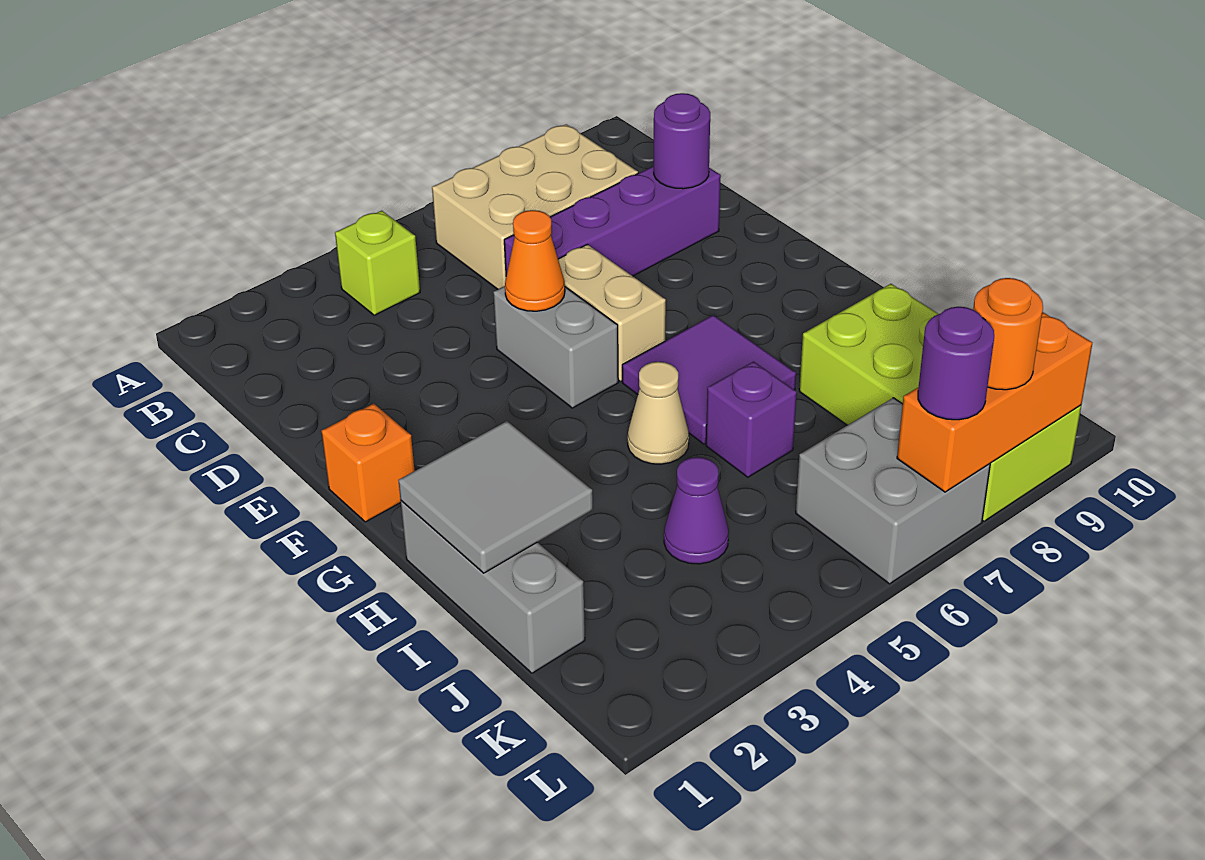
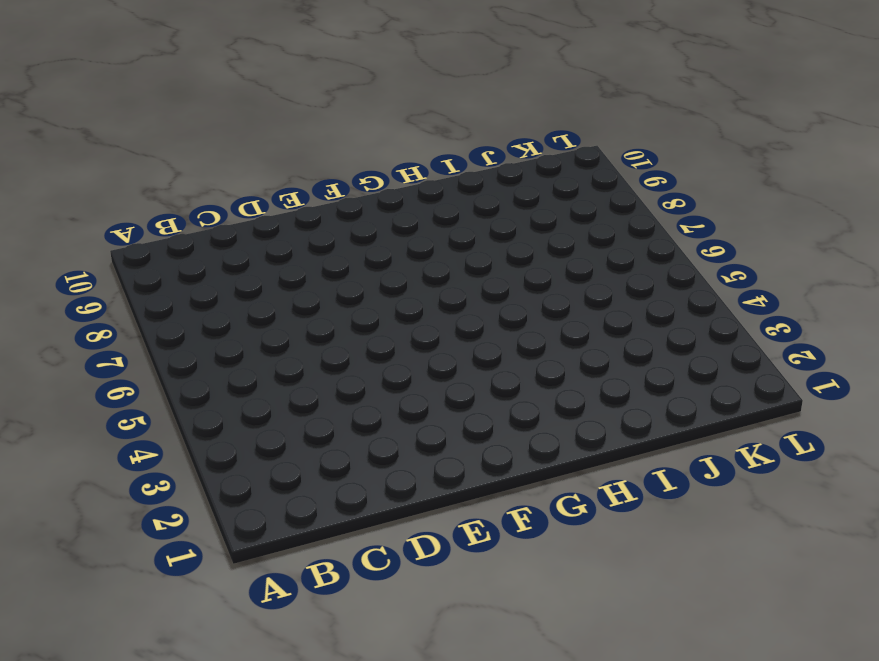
none -> lime 1x1 brick [335,211,420,315]
none -> tan 2x3 brick [432,124,638,289]
none -> purple 1x4 brick [504,166,721,276]

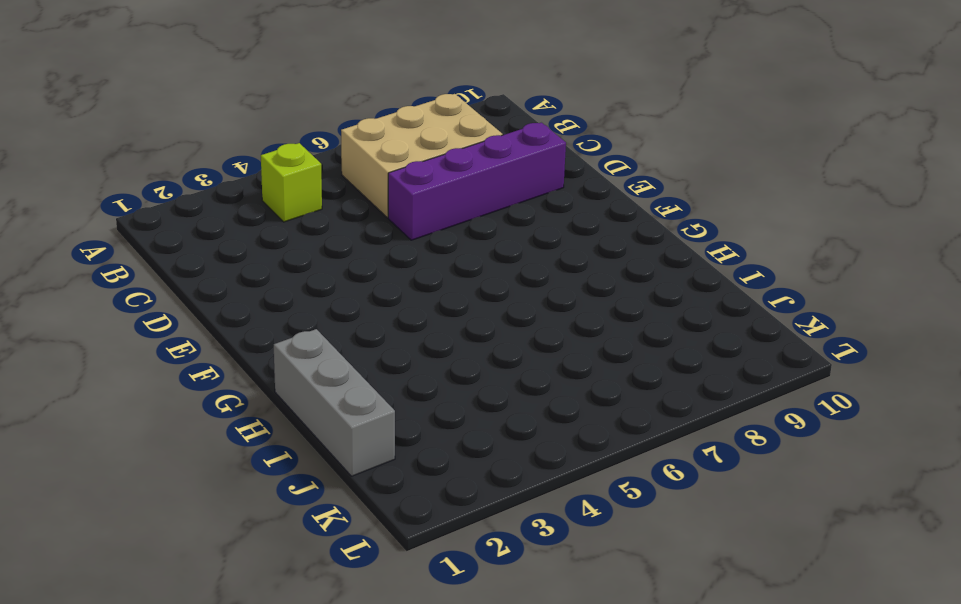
none -> grey 1x2 brick [493,286,618,408]
none -> tan 1x2 brick [558,244,666,382]
none -> orange 1x1 brick [322,404,415,522]

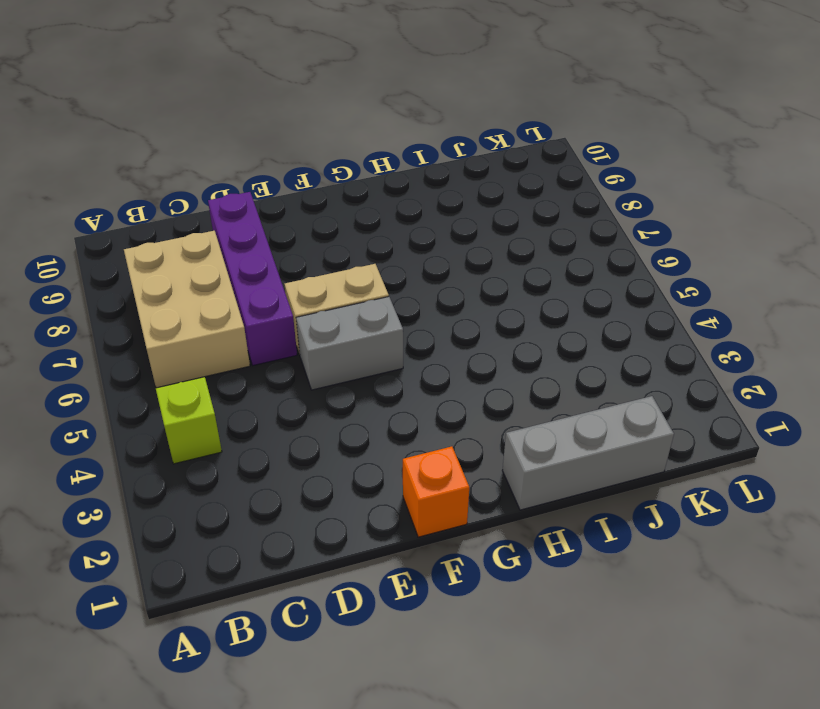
none -> purple 2x2 tile [622,315,796,444]
none -> tan 1x1 cone [628,362,689,464]
none -> purple 1x1 brick [706,361,797,477]

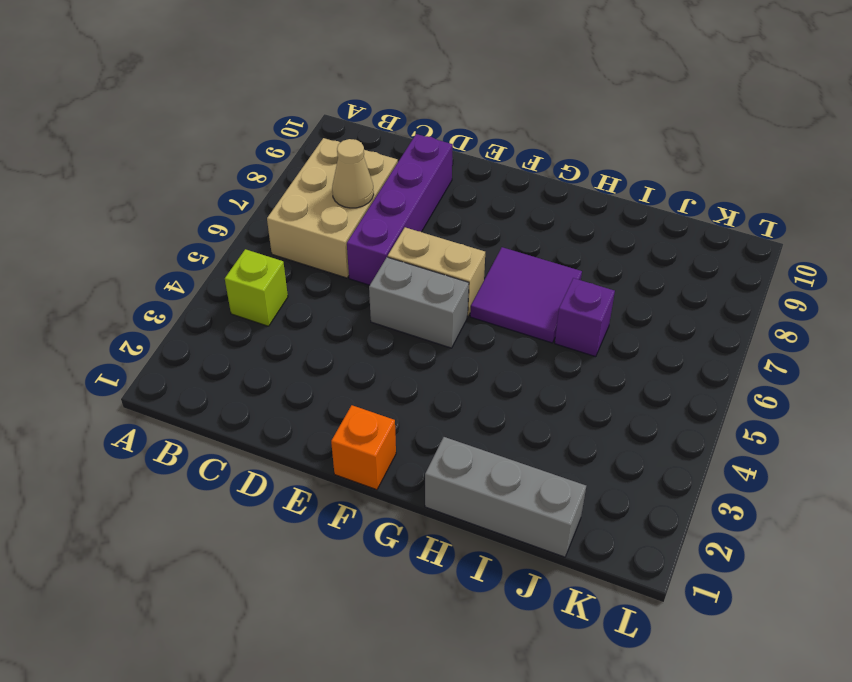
tan 1x1 cone [332,139,374,208] -> tan 1x1 cone moved to [628,362,689,464]
none -> lime 2x4 brick [799,284,1081,521]
none -> purple 1x1 cone [664,457,729,564]
none -> grey 2x2 brick [796,398,990,584]

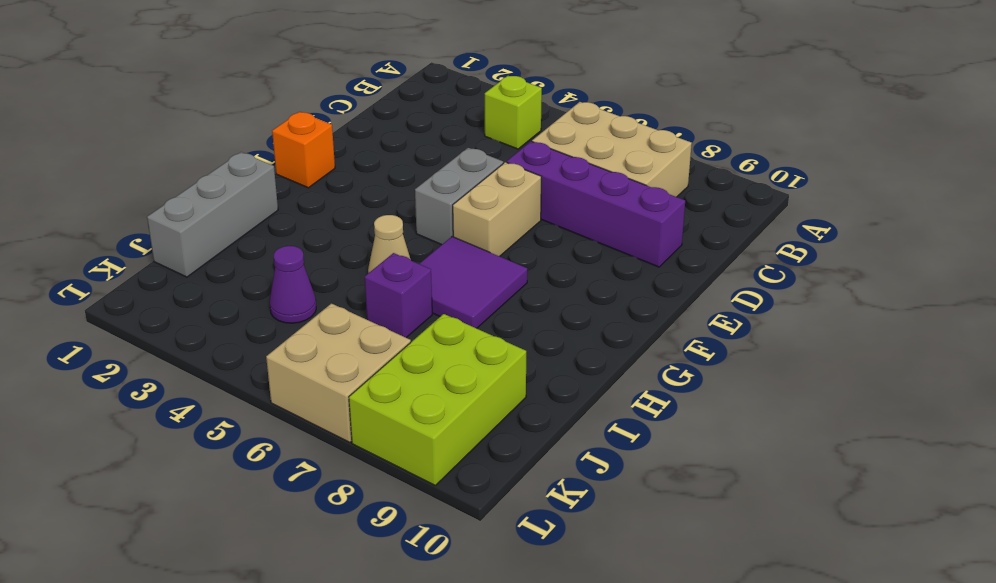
lime 2x3 brick [349,314,526,485] -> lime 2x4 brick [799,284,1081,521]
tan 2x2 brick [266,304,411,442] -> grey 2x2 brick [796,398,990,584]
none -> purple 1x1 round brick [654,93,710,189]
none -> orange 1x1 cone [505,210,565,311]
none -> grey 2x2 tile [398,421,593,573]

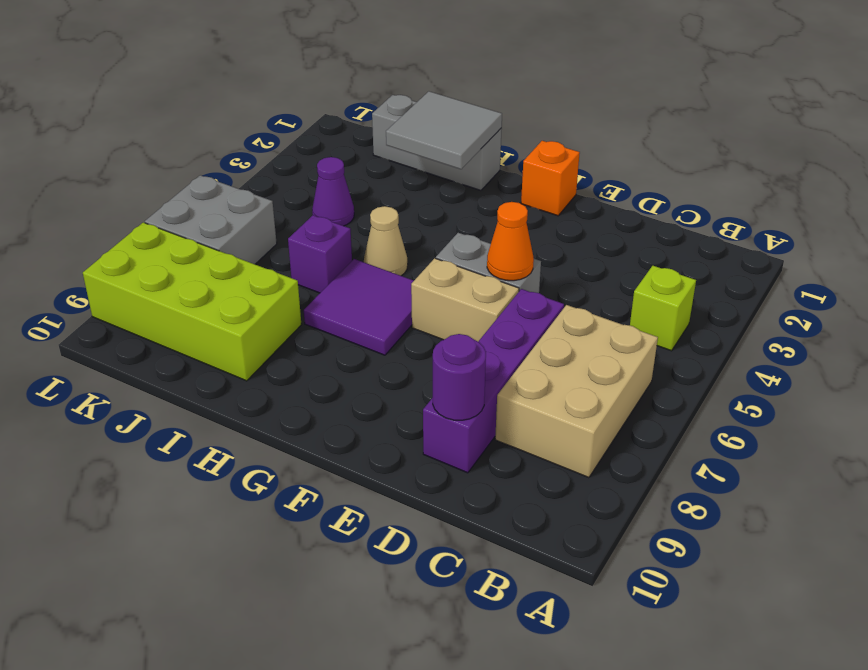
none -> orange 1x3 brick [897,312,1092,492]
none -> purple 1x1 round brick [918,307,994,420]
none -> orange 1x1 round brick [973,278,1043,390]

